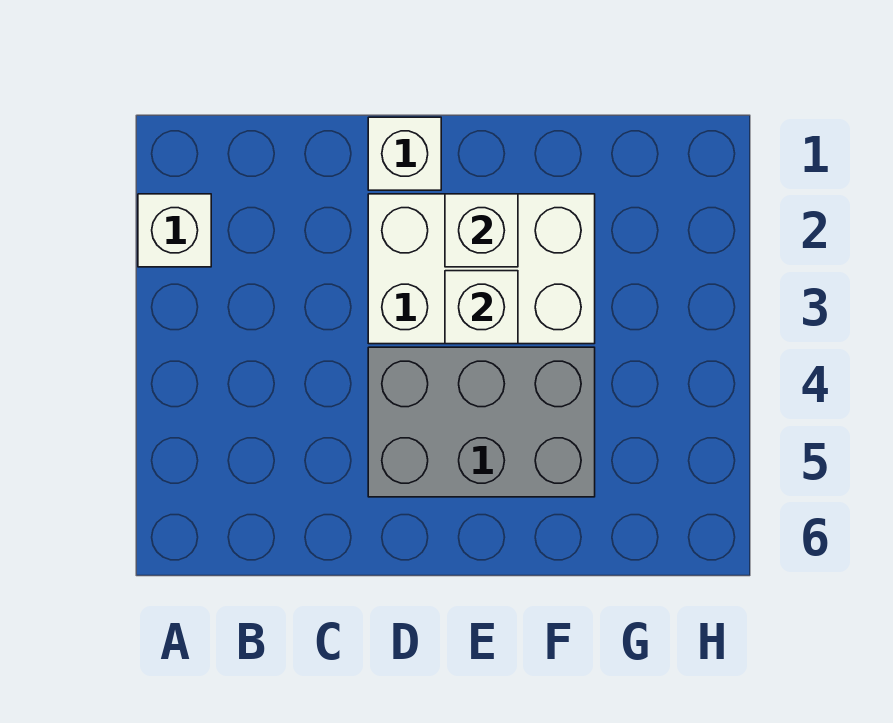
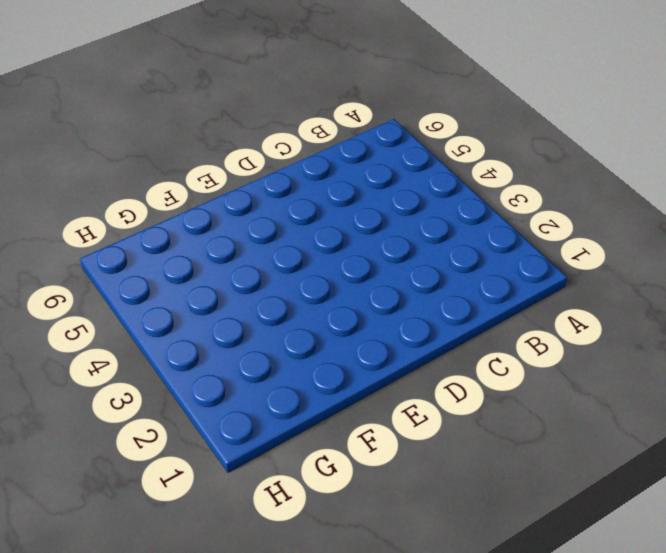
none -> white 1x1 brick [138,194,211,267]
none -> white 1x1 brick [368,117,441,190]

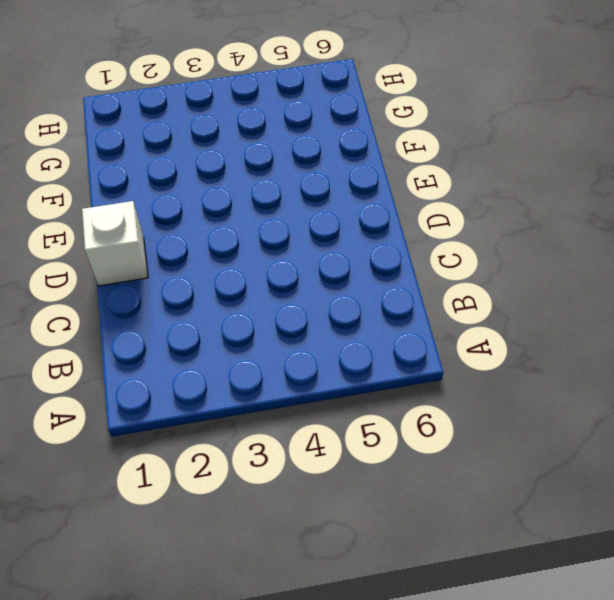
none -> white 1x1 brick [138,194,211,267]
none -> white 2x3 brick [368,194,595,344]

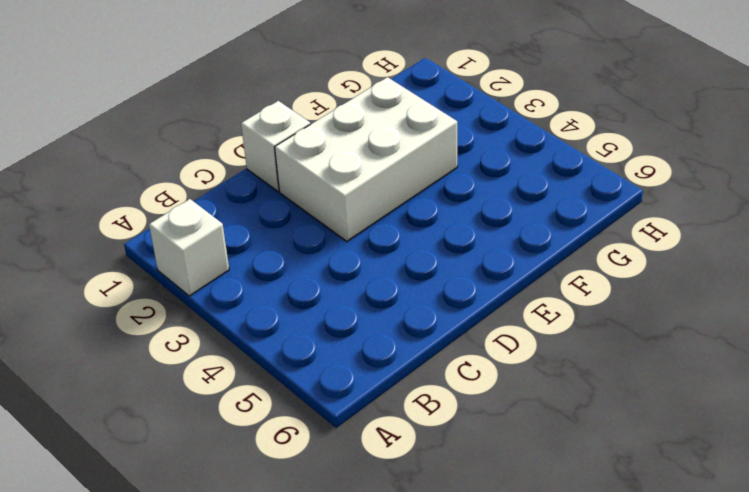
none -> grey 2x3 brick [368,347,595,497]
none -> white 1x1 brick [445,194,518,267]

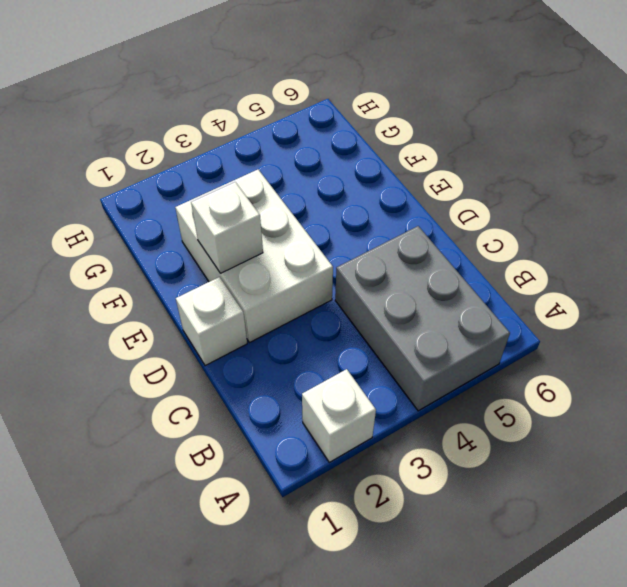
grey 2x3 brick [335,226,510,411] -> grey 2x3 brick moved to [368,347,595,497]
none -> white 1x1 brick [445,271,518,344]

